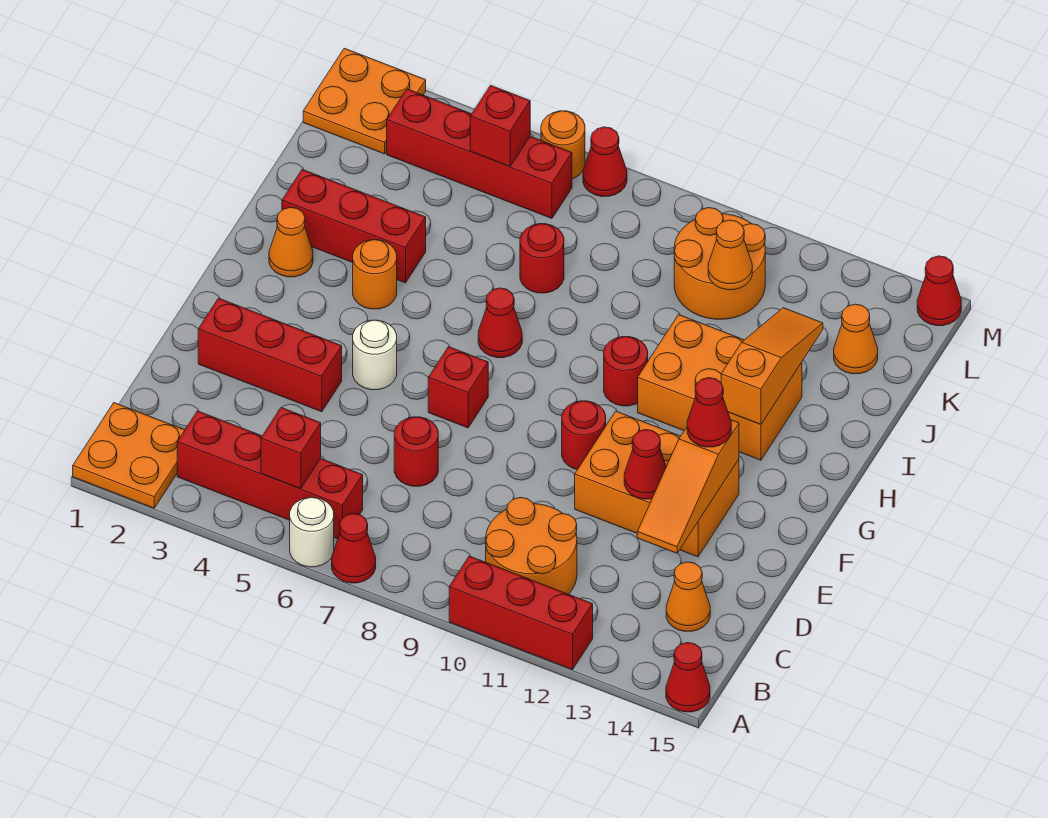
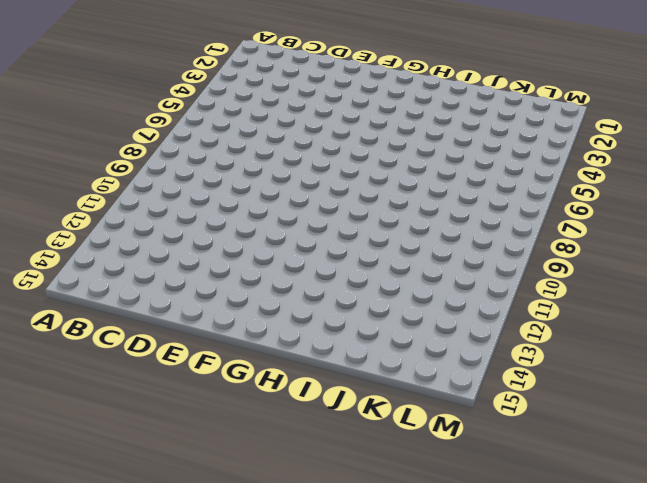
none -> orange 2x2 plate [73,403,185,508]
none -> white 1x1 round brick [290,497,334,567]
none -> red 1x1 cone [332,514,376,583]
none -> red 1x3 brick [449,556,593,670]

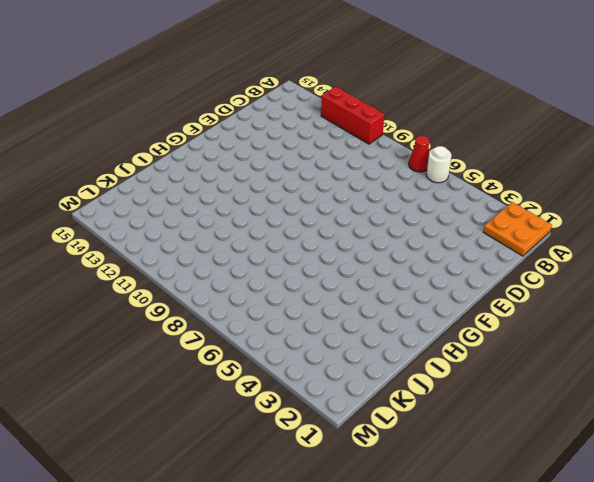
none -> red 1x1 cone [666,643,710,712]
none -> red 1x4 brick [177,411,363,539]
none -> orange 2x2 round brick [486,498,577,594]
none -> orange 1x1 cone [666,562,710,632]

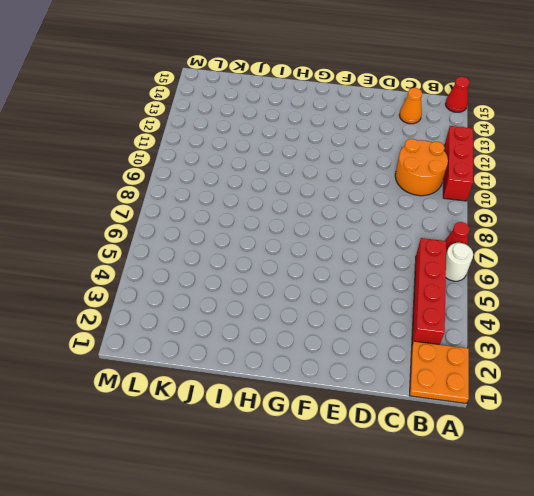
none -> red 1x1 round brick [394,417,438,486]
none -> red 1x3 brick [198,298,342,412]
none -> orange 2x3 brick [575,411,739,557]
none -> white 1x1 round brick [353,320,397,390]

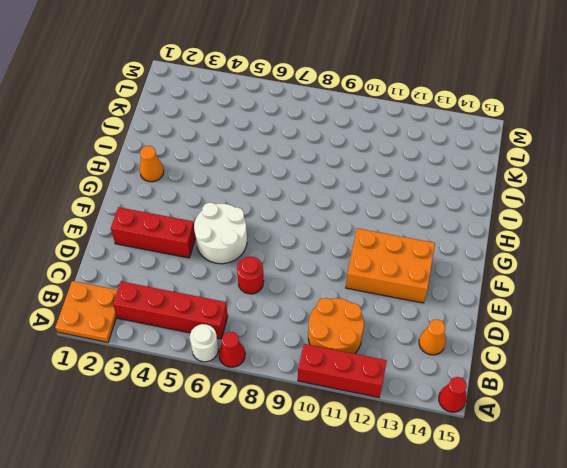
white 2x2 round brick [194,203,247,264] -> white 1x1 round brick [353,320,397,390]
none -> red 1x1 brick [428,347,488,428]
none -> red 1x1 round brick [562,401,606,470]
none -> orange 1x1 round brick [353,240,397,309]
none -> red 1x1 cone [478,288,522,358]

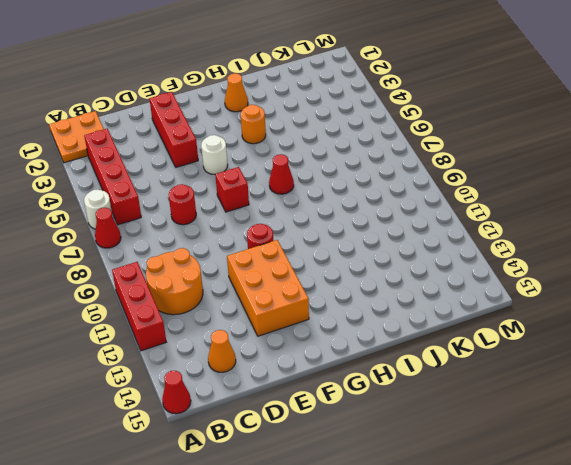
none -> red 1x1 round brick [604,337,648,406]
none -> orange 2x3 brick [638,315,802,460]
none -> red 1x3 brick [282,169,426,283]
none -> red 1x1 round brick [520,224,564,293]

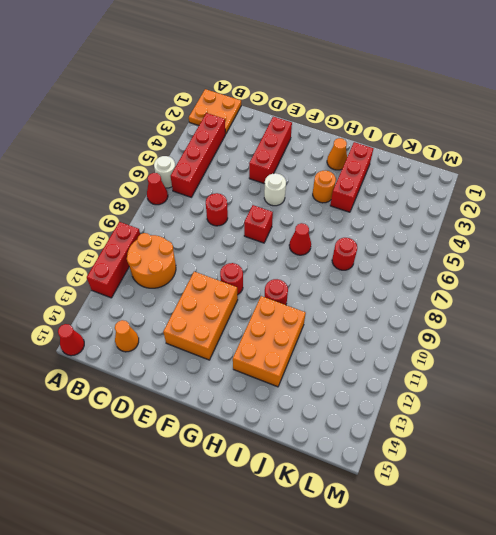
none -> orange 2x2 round brick [674,208,765,319]
none -> orange 1x1 cone [834,304,878,374]
none -> orange 2x2 plate [303,48,426,154]
none -> red 1x4 brick [387,89,572,218]

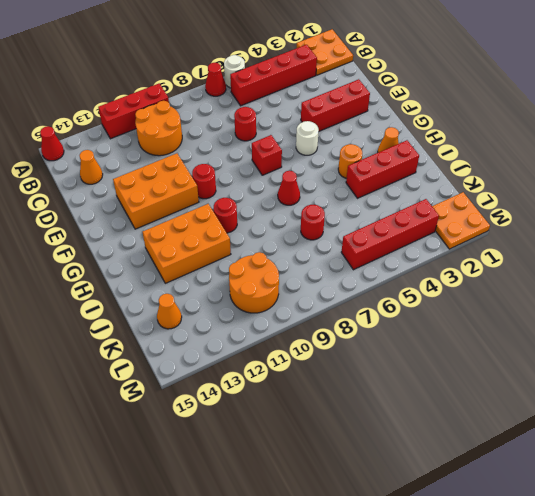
none -> orange 1x1 round brick [541,111,585,179]
none -> red 1x1 cone [583,127,627,197]
none -> red 1x1 cone [917,256,961,326]
none -> red 1x1 brick [261,408,321,489]

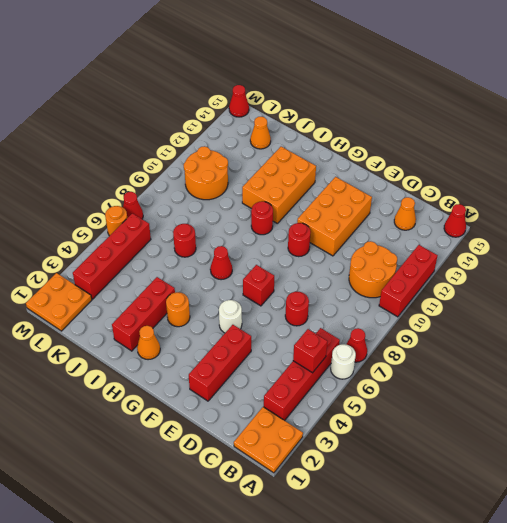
none -> orange 1x3 slope [637,420,739,553]
none -> red 1x1 cone [624,430,666,499]
none -> orange 1x3 slope [721,308,823,425]
none -> orange 1x1 cone [708,220,752,290]

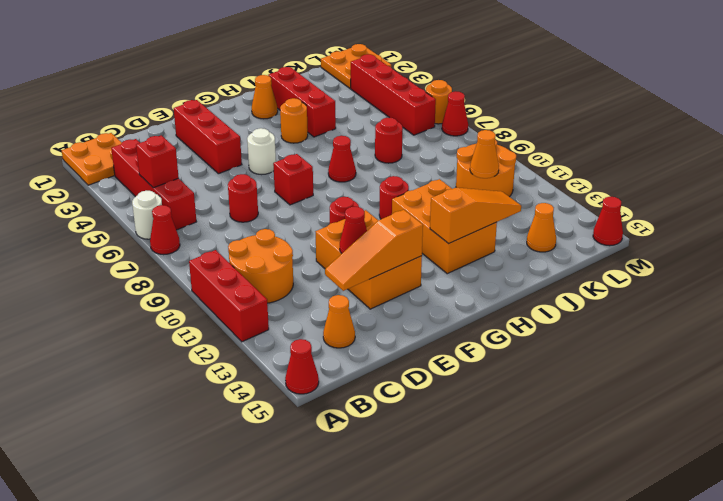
none -> red 1x1 brick [470,85,530,167]
none -> red 1x1 cone [687,378,731,447]

